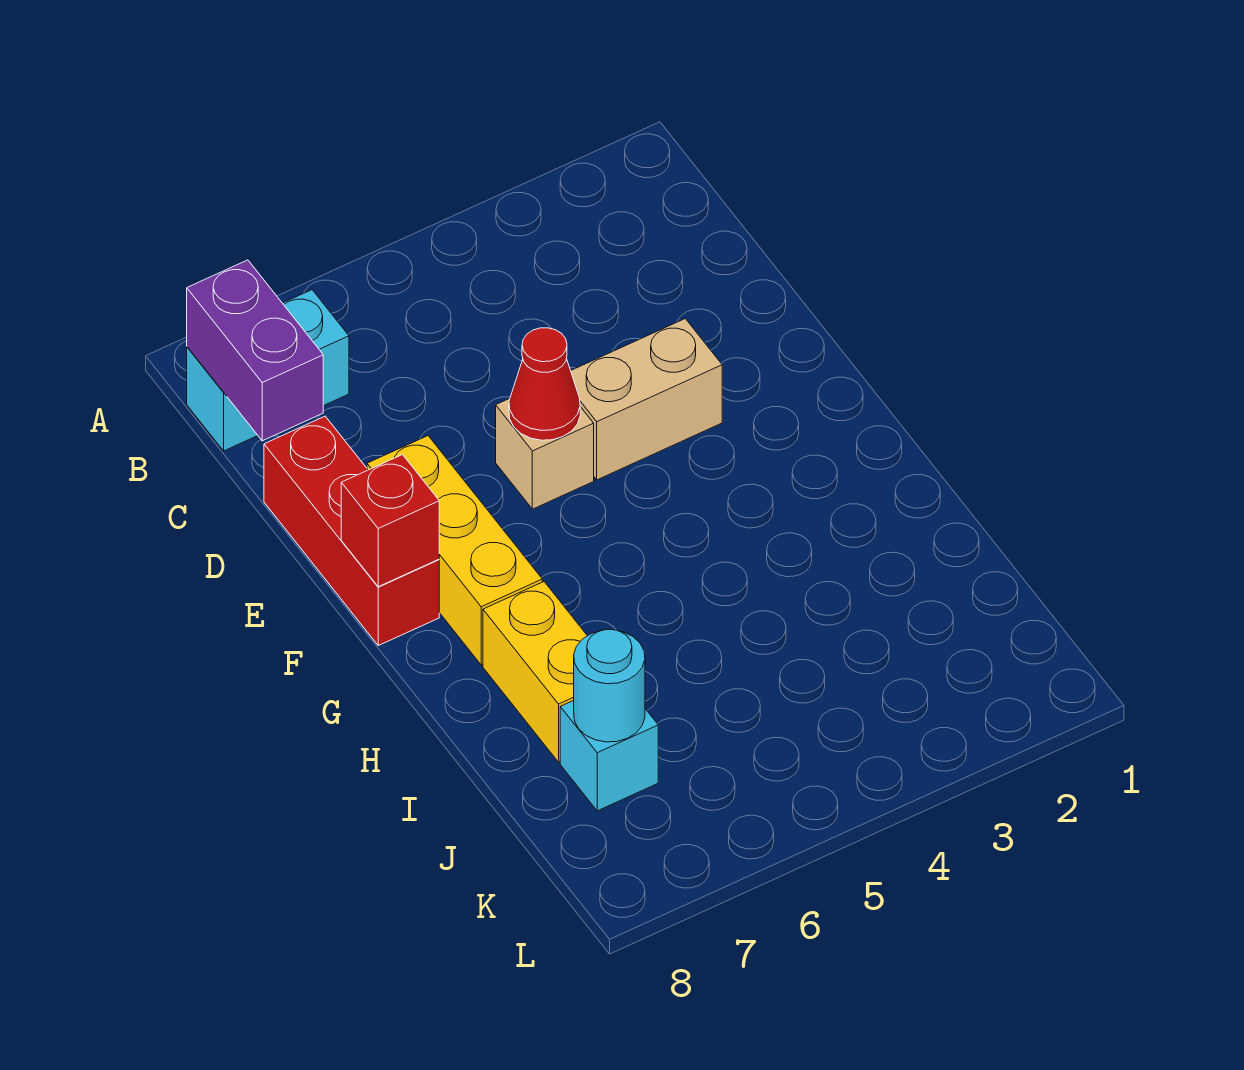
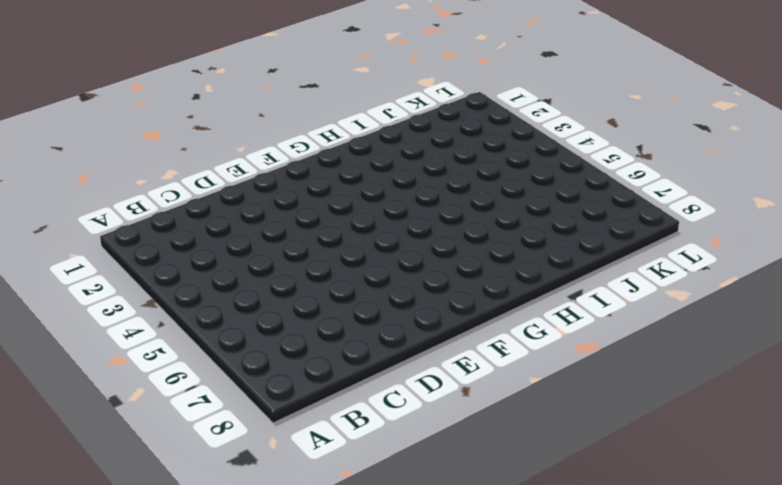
none -> cyan 1x2 brick [187,290,349,451]
none -> red 1x3 brick [264,416,439,645]

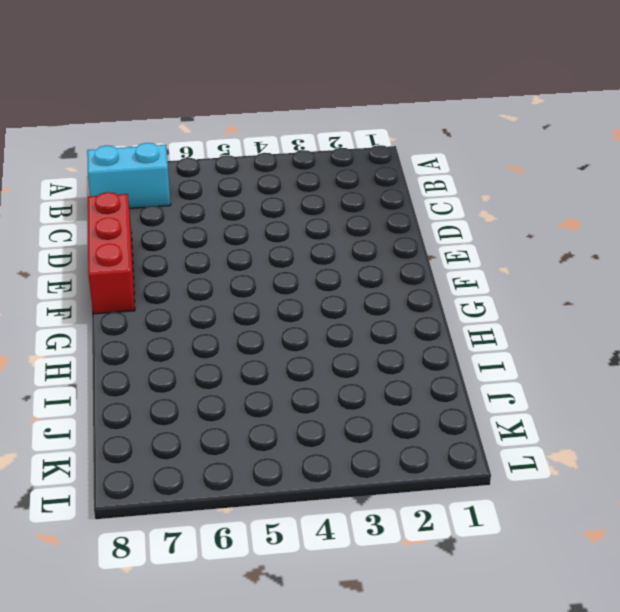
none -> tan 1x2 brick [571,319,722,480]
none -> tan 1x1 brick [496,398,594,509]

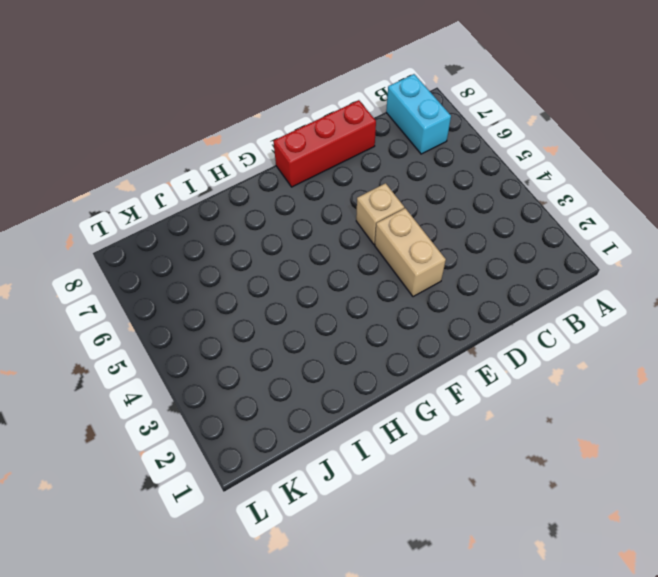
none -> yellow 1x3 brick [367,436,542,665]
none -> yellow 1x2 brick [483,582,587,762]

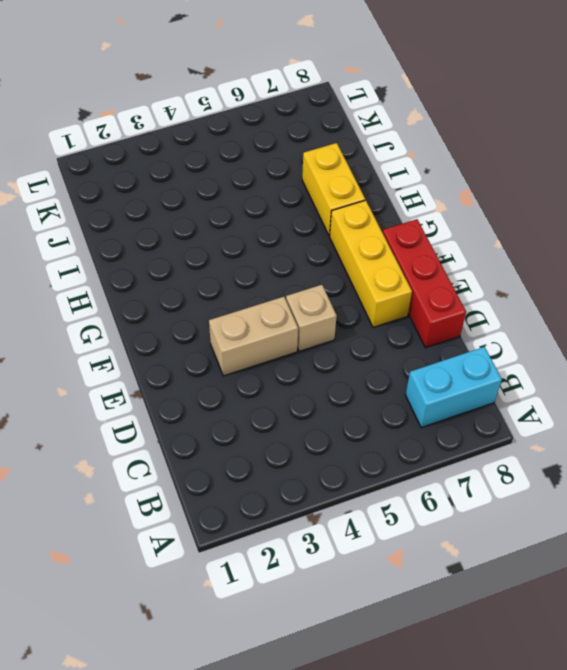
none -> cyan 1x1 brick [560,701,658,811]
none -> purple 1x2 brick [187,260,323,441]

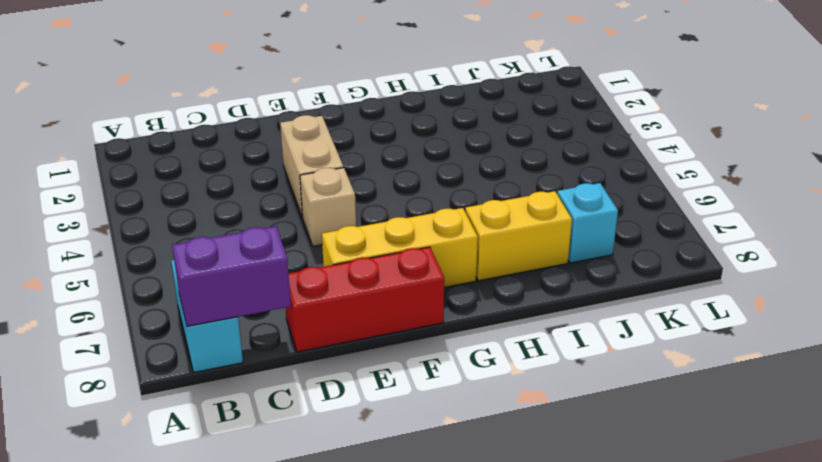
none -> red 1x1 cone [509,328,580,440]
none -> red 1x1 brick [341,455,439,587]

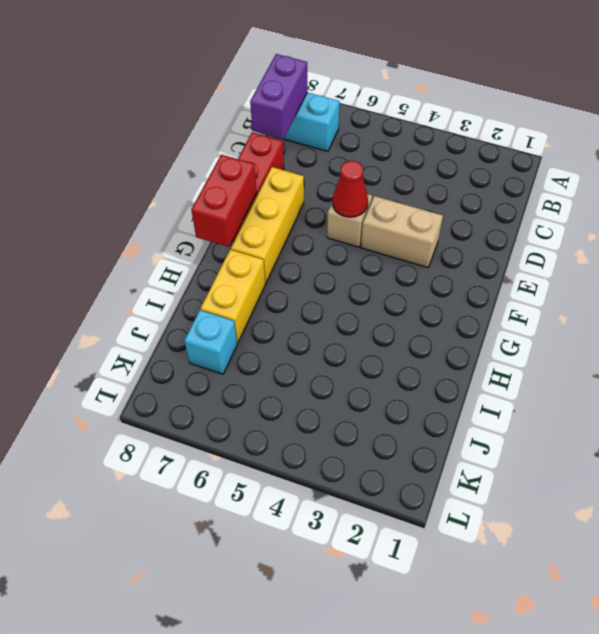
red 1x2 brick [191,155,257,247] -> red 1x1 brick [341,455,439,587]
none -> cyan 1x1 round brick [574,630,645,742]

